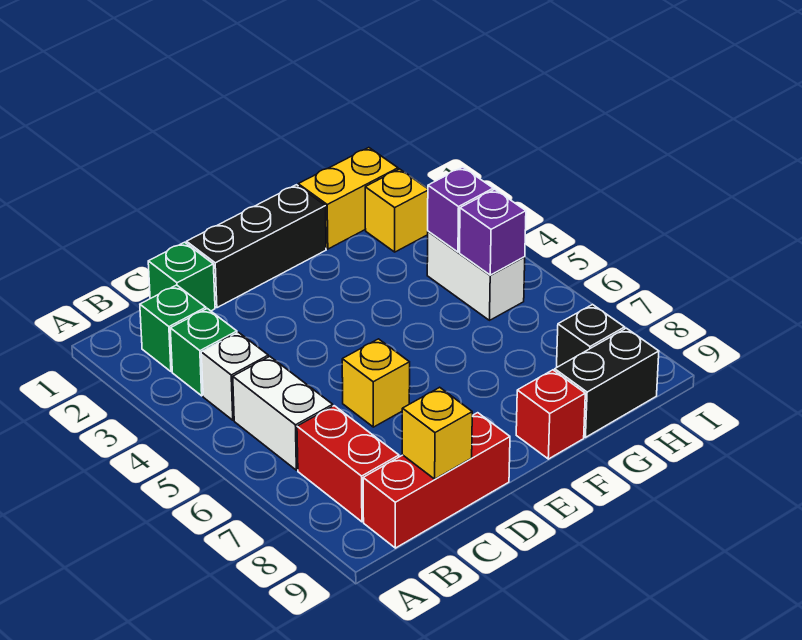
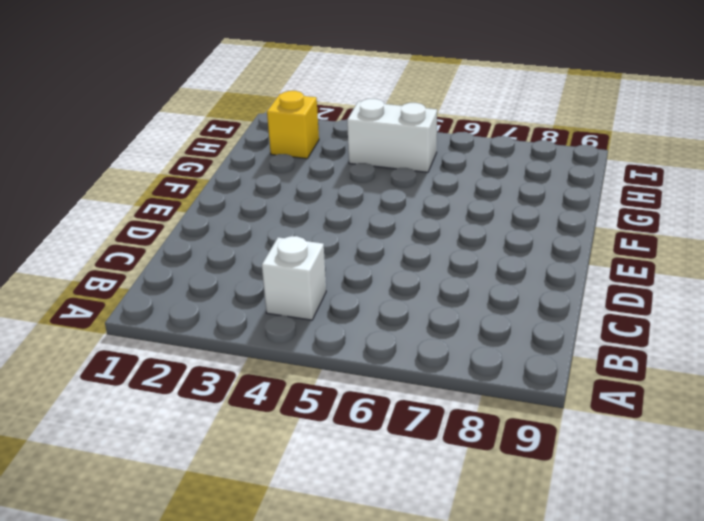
none -> green 1x1 brick [140,285,206,372]
none -> green 1x1 brick [170,309,237,396]
none -> white 1x2 brick [233,356,333,470]

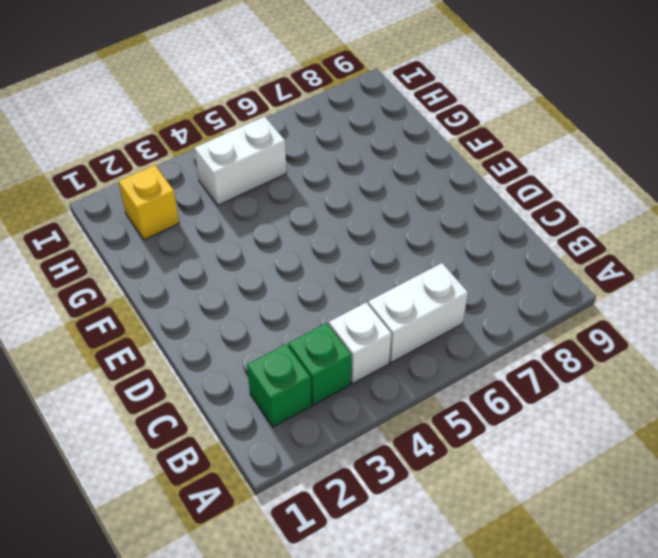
none -> red 1x2 brick [297,406,399,522]
none -> red 1x3 brick [363,413,510,548]
none -> green 1x1 brick [148,242,215,311]

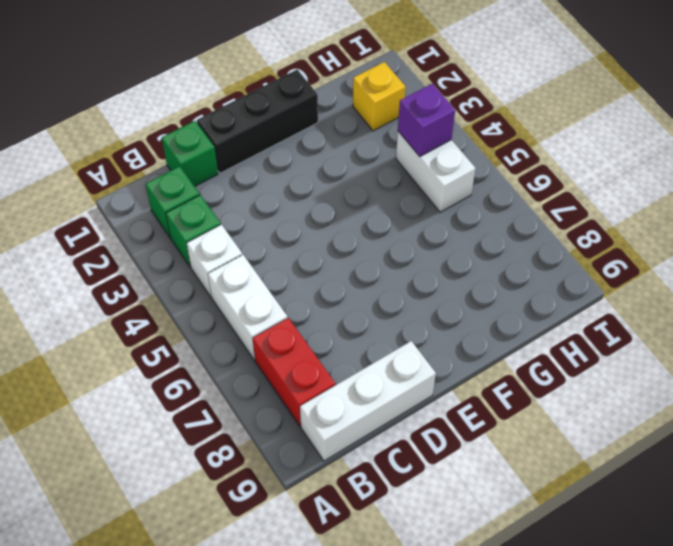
white 1x3 brick [300,341,436,461] -> red 1x3 brick [363,413,510,548]
none -> yellow 1x1 brick [342,339,410,427]
none -> red 1x1 brick [516,370,585,459]
none -> yellow 1x2 brick [298,148,398,249]

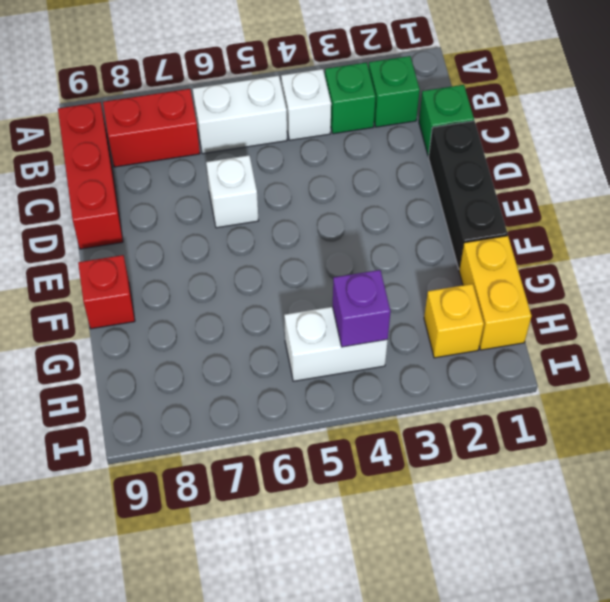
white 1x1 brick [206,155,259,228] -> yellow 1x1 brick [342,339,410,427]
none -> black 1x2 brick [555,328,659,437]
none -> black 1x1 brick [557,304,625,367]
none -> yellow 1x1 brick [402,387,472,479]

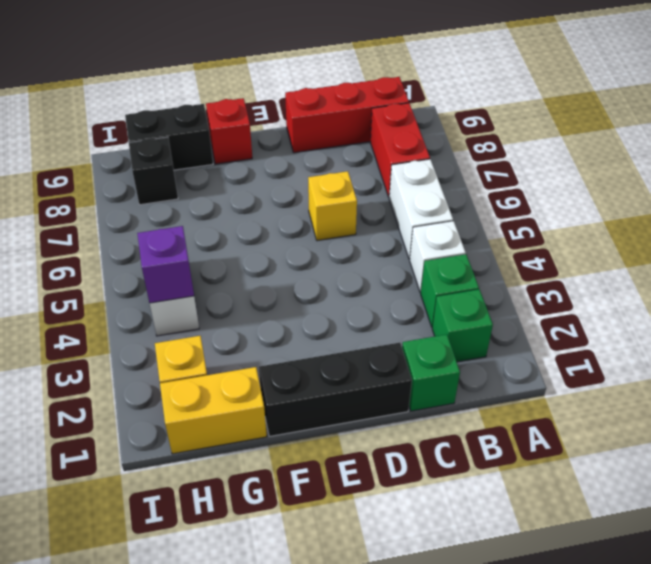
none -> yellow 1x1 brick [402,387,472,479]
none -> purple 1x1 brick [460,189,526,275]

